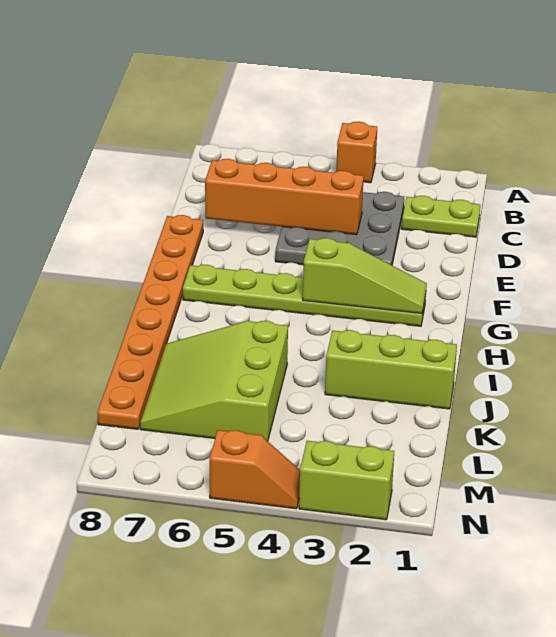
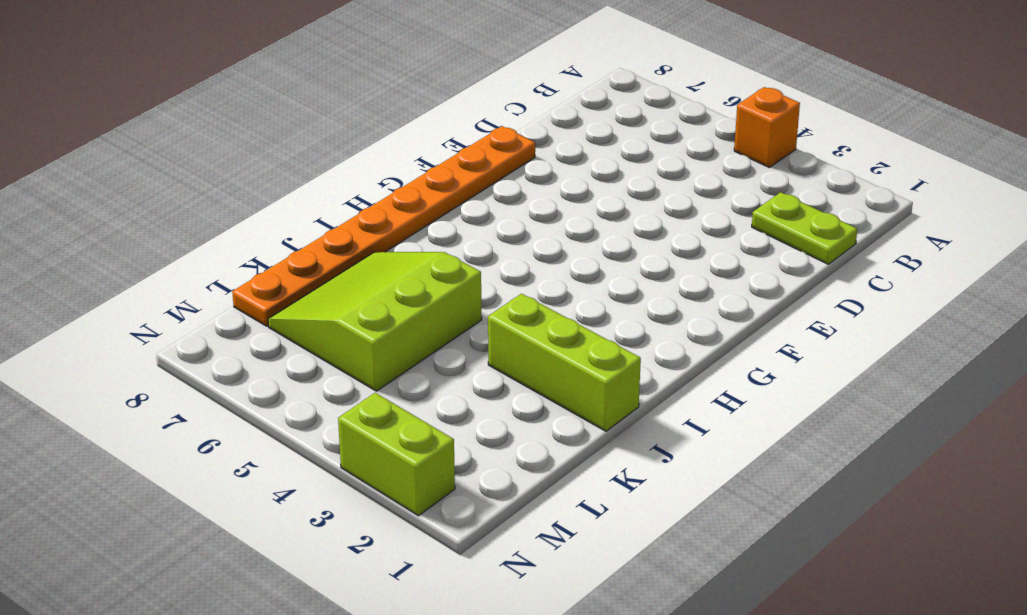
none -> grey 3x3 plate [275,192,404,265]
none -> lime 1x6 plate [183,265,426,326]

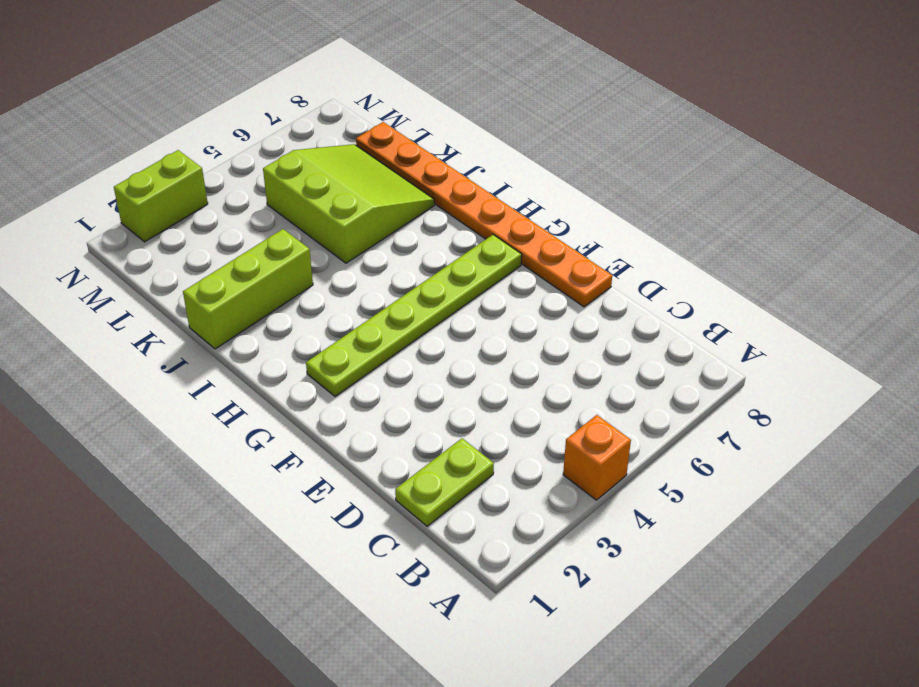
none -> grey 3x3 plate [275,192,404,265]
none -> orange 1x2 slope [210,430,300,509]

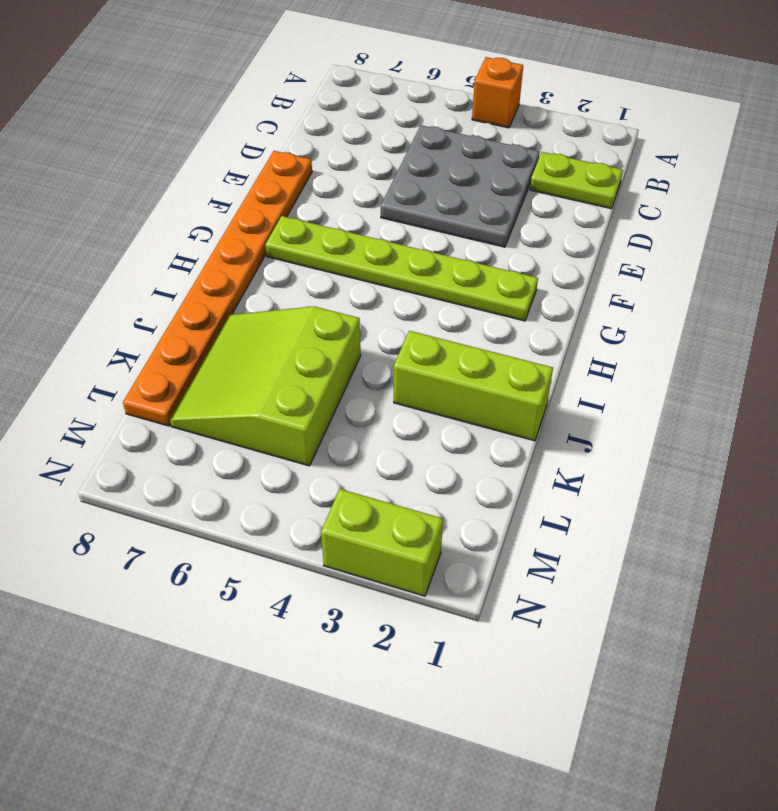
none -> orange 1x2 slope [210,430,300,509]
none -> orange 1x4 brick [205,159,364,235]

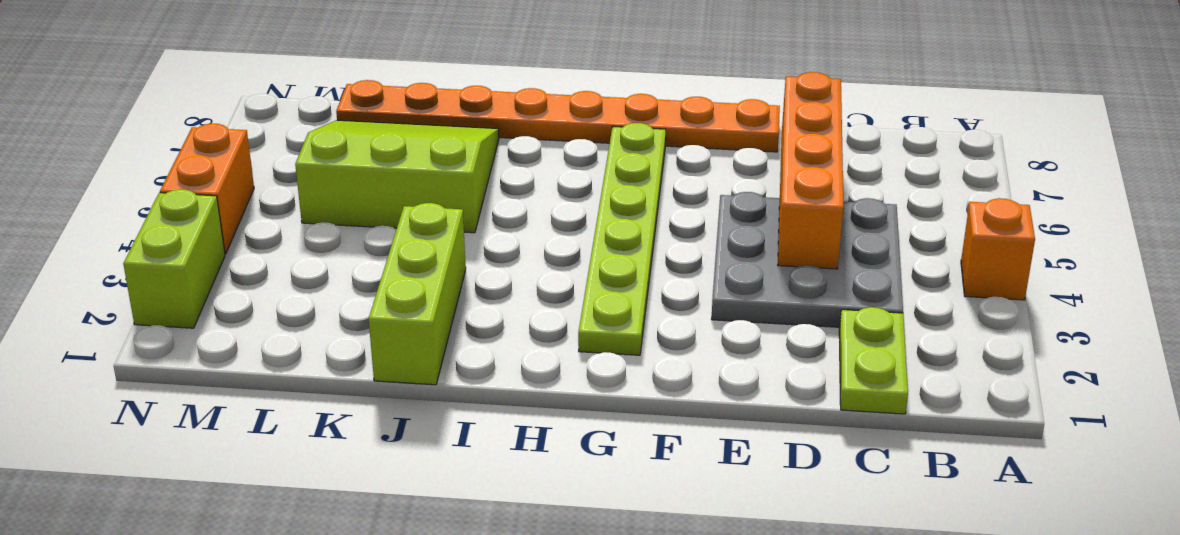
orange 1x2 brick [160,124,254,254] -> orange 1x2 slope [210,430,300,509]
none -> lime 1x3 slope [303,238,427,314]

